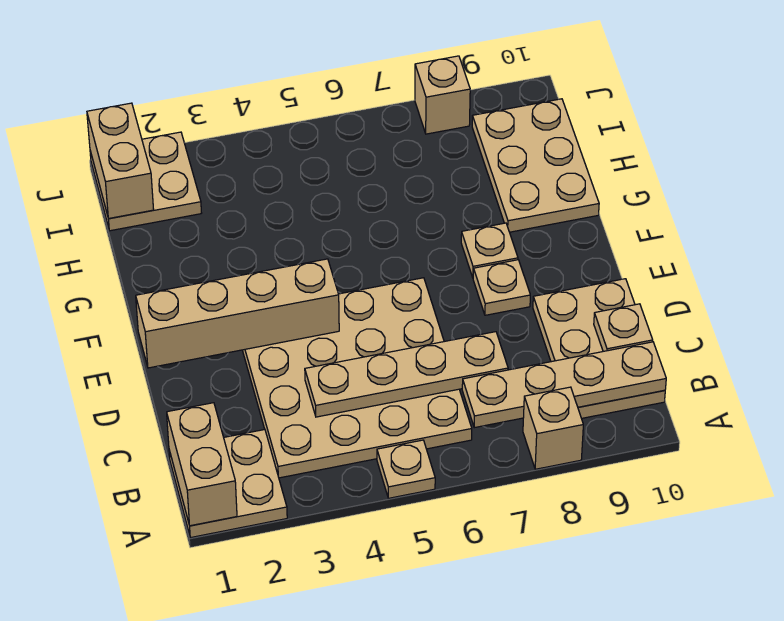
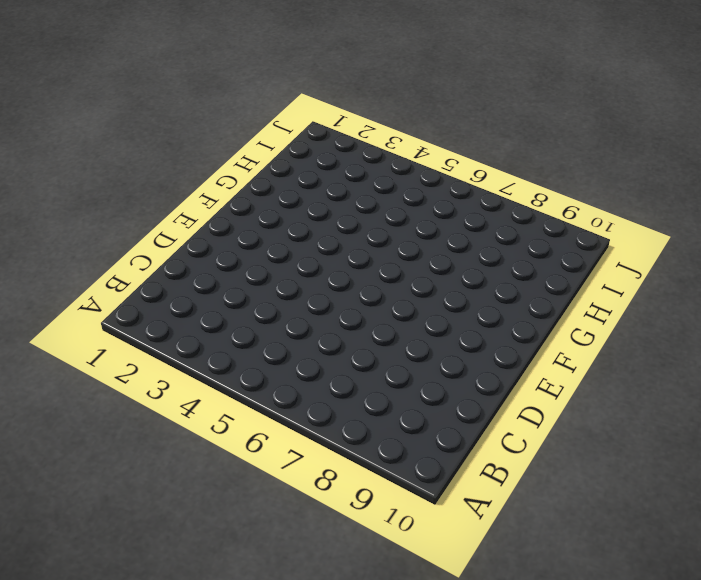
none -> tan 2x2 plate [169,430,287,538]
none -> tan 1x1 plate [377,440,435,498]
none -> tan 1x1 brick [523,387,583,469]

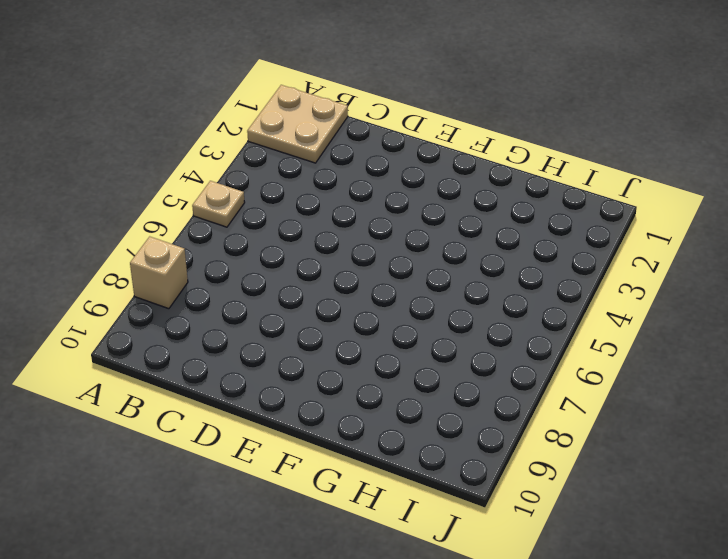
none -> tan 4x4 plate [242,278,472,478]
none -> tan 2x3 plate [533,279,665,418]
none -> tan 1x1 plate [473,260,530,315]

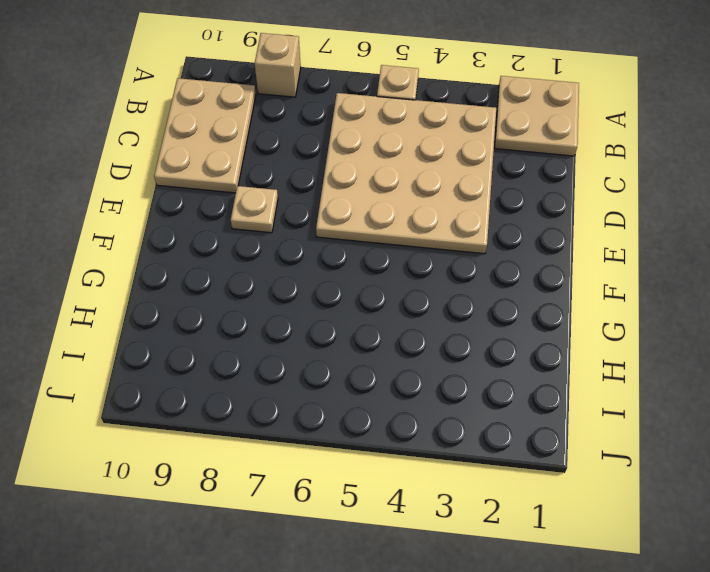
none -> tan 1x1 plate [461,223,518,277]
none -> tan 2x3 plate [472,99,599,232]
none -> tan 2x2 plate [90,132,201,231]

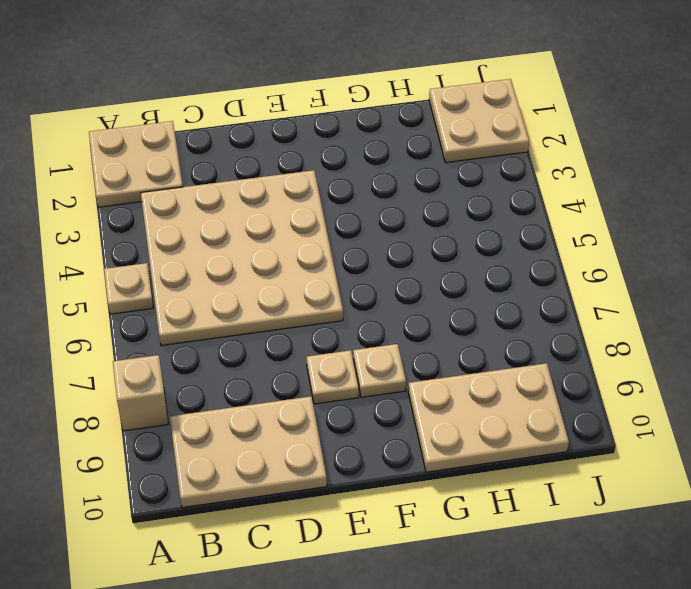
none -> tan 1x1 brick [415,56,470,134]
none -> tan 1x2 brick [167,403,237,526]
none -> tan 1x4 plate [462,342,666,428]

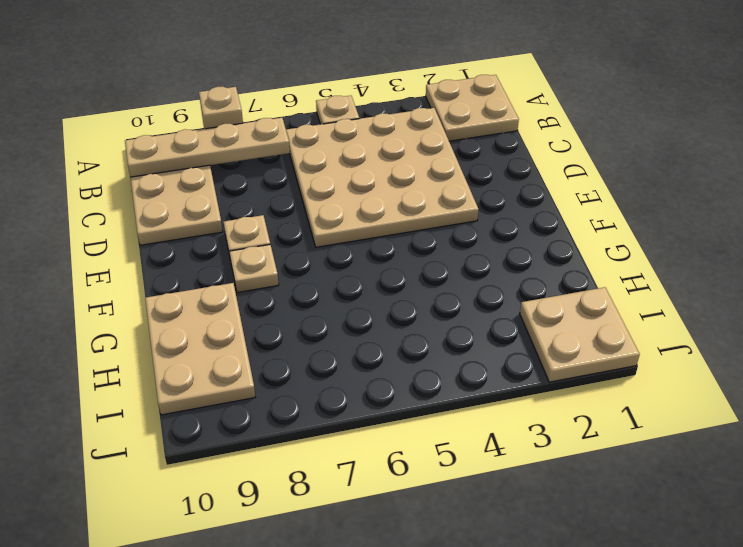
none -> tan 1x1 brick [415,56,470,134]
none -> tan 1x2 brick [167,403,237,526]
none -> tan 1x4 plate [305,332,508,417]

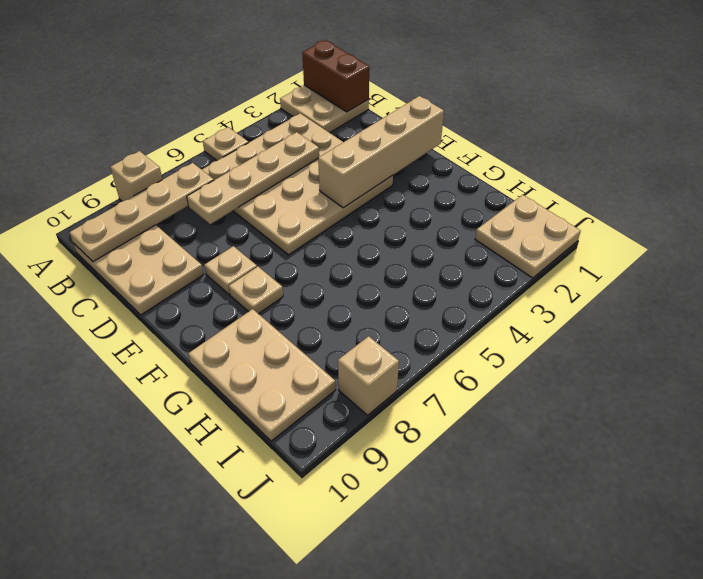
brown 1x2 brick [302,40,369,112] -> tan 1x2 brick [167,403,237,526]
none -> tan 1x1 plate [594,304,653,351]
none -> tan 1x2 brick [87,103,154,219]

